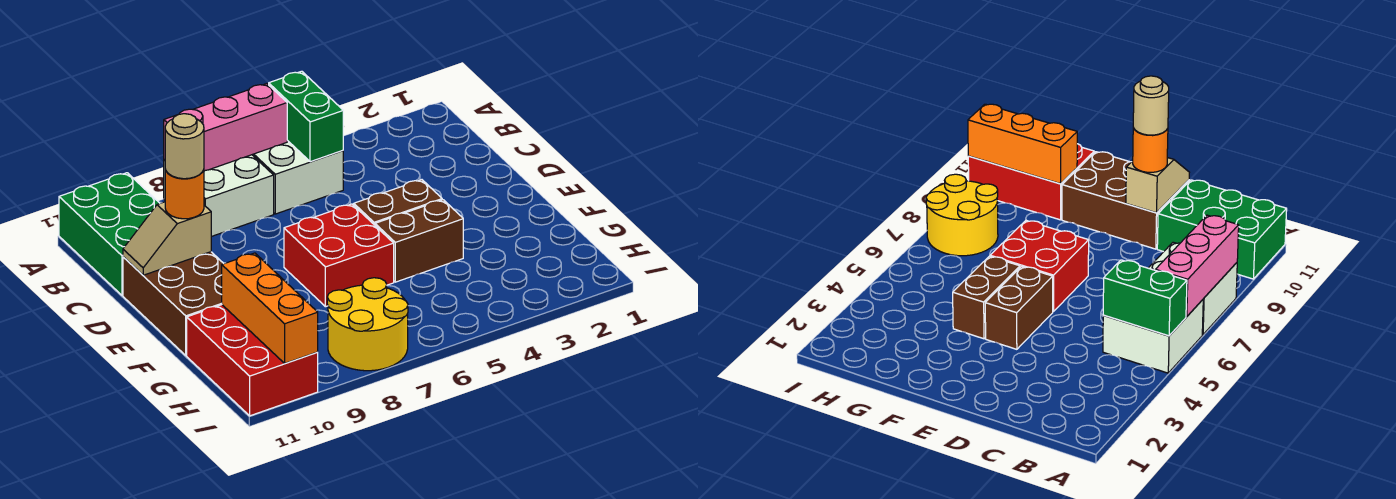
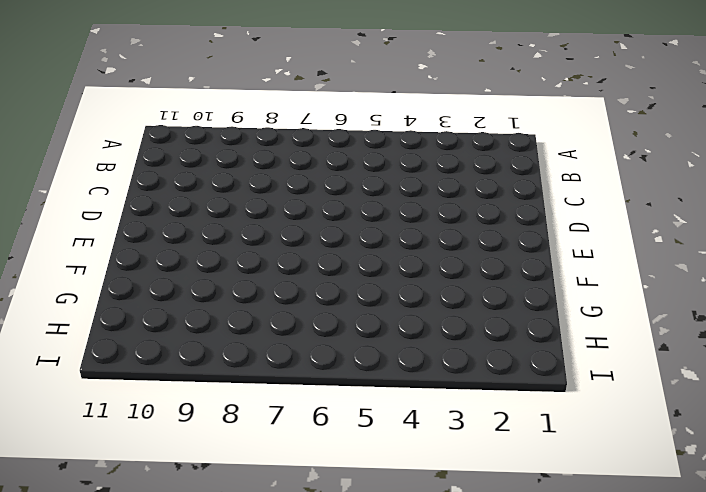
none -> white 2x2 brick [252,140,343,214]
none -> white 2x2 brick [164,155,274,237]
none -> green 2x3 brick [59,173,160,295]

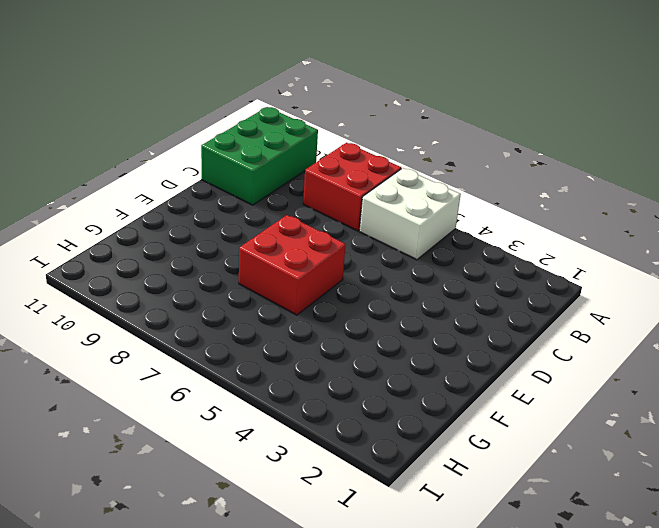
red 2x2 brick [303,143,401,231] -> white 2x2 brick [164,155,274,237]
none -> brown 2x3 brick [123,252,224,355]
none -> brown 1x2 brick [354,180,442,225]
none -> brown 1x2 brick [375,200,463,282]

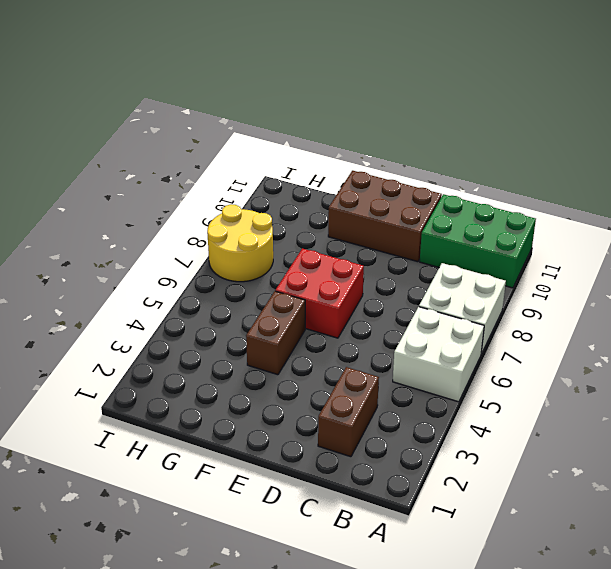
brown 1x2 brick [318,367,379,457] -> brown 1x2 brick moved to [354,180,442,225]
none -> red 2x3 brick [187,305,318,416]
none -> green 1x2 brick [269,71,343,162]
none -> pink 1x3 brick [164,84,287,171]

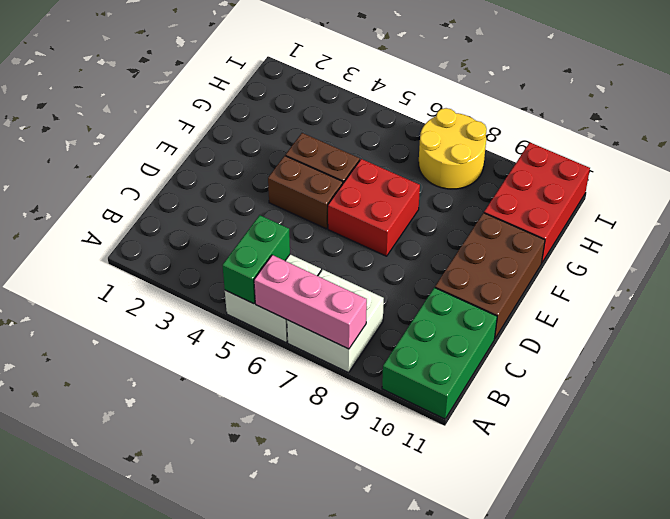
none -> tan 1x2 slope [123,202,211,275]
none -> orange 1x3 brick [222,253,318,363]
none -> orange 1x1 round brick [165,170,204,219]

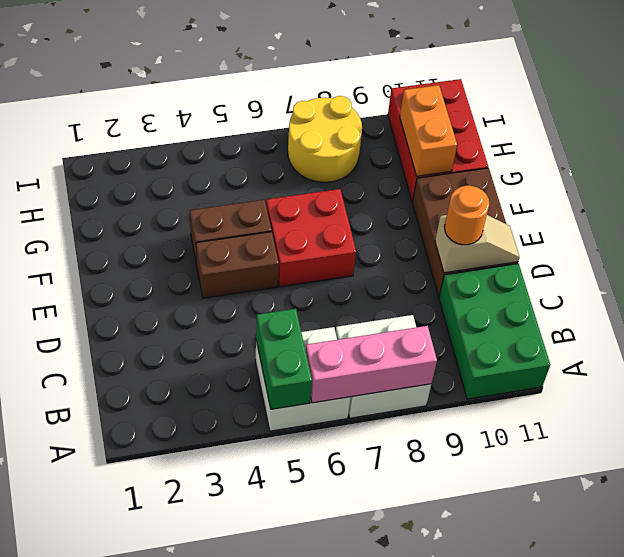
orange 1x2 brick [400,85,457,176] -> orange 1x3 brick [222,253,318,363]
none -> tan 1x1 round brick [165,114,204,179]

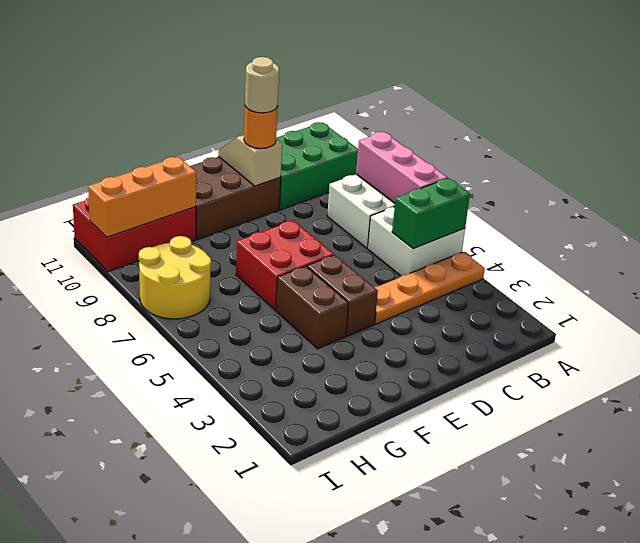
orange 1x4 plate [374,252,485,324] -> none

